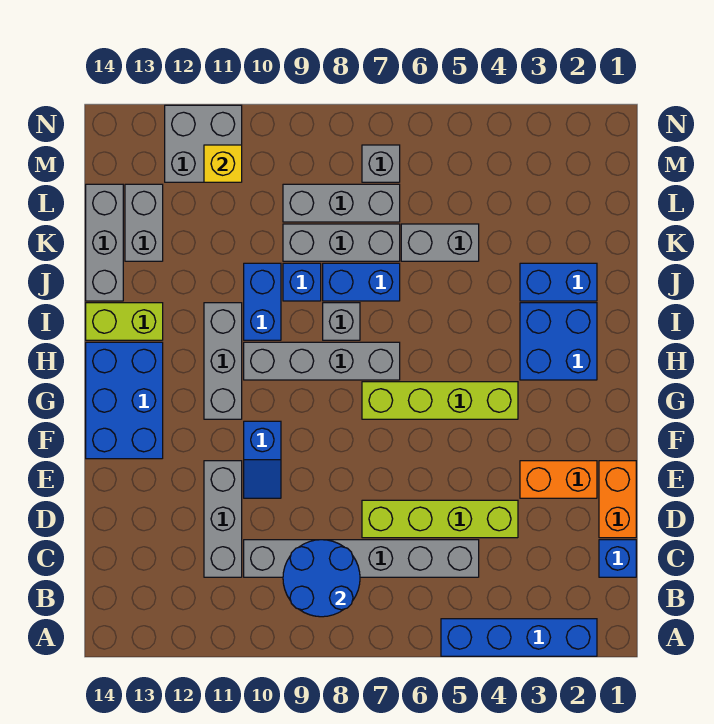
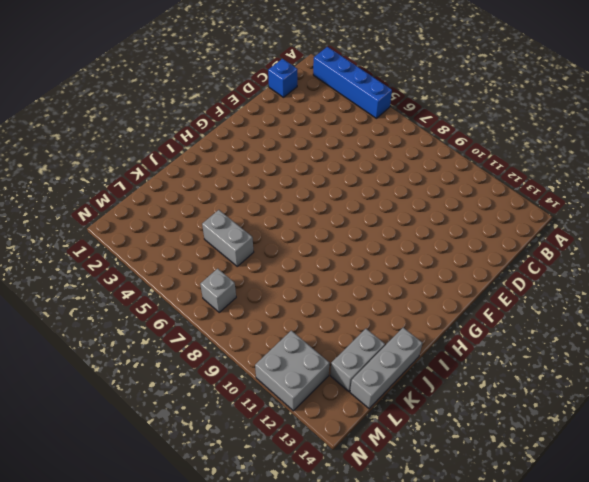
none -> grey 1x6 brick [244,540,479,577]
none -> grey 1x3 brick [204,461,242,577]
none -> orange 1x2 brick [599,461,636,538]

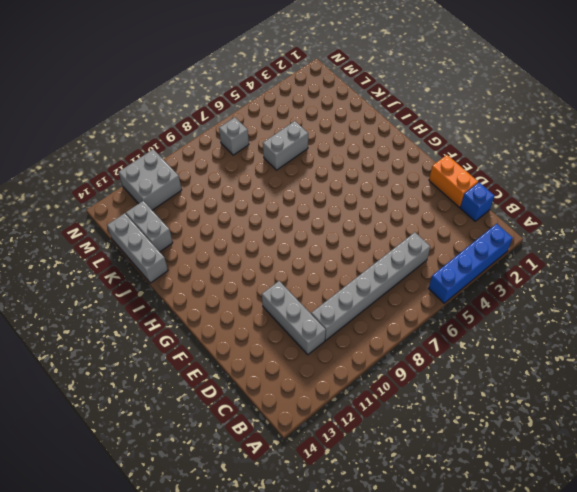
none -> lime 1x4 brick [362,500,518,538]
none -> orange 1x2 brick [520,461,597,498]
none -> blue 1x2 slope [244,421,281,498]

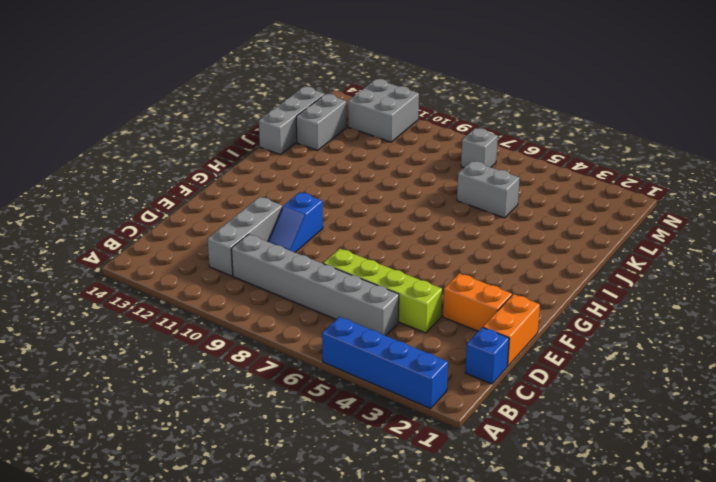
none -> blue 2x3 brick [86,342,163,459]
none -> lime 1x4 brick [362,382,518,419]
none -> grey 1x3 brick [204,303,242,419]

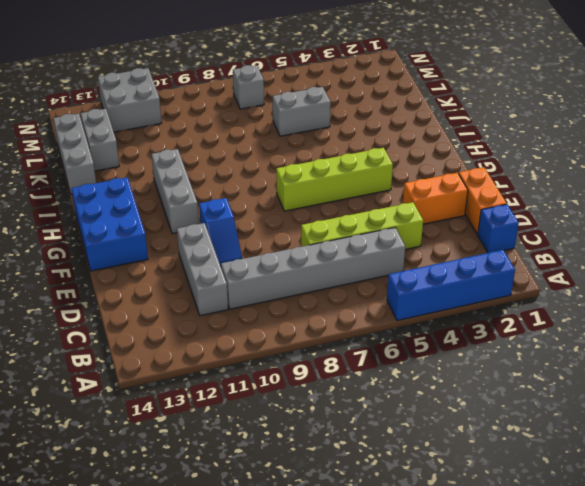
none -> blue 2x2 brick [520,303,597,380]
none -> grey 1x4 brick [244,342,400,380]
none -> grey 1x1 brick [323,303,360,340]

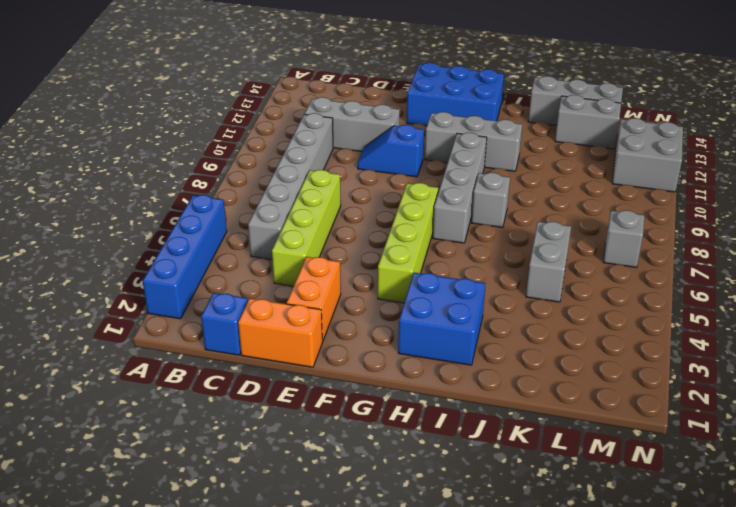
none -> blue 1x2 brick [244,263,281,340]
none -> lime 1x2 brick [86,303,163,340]
none -> blue 1x2 brick [520,263,597,301]

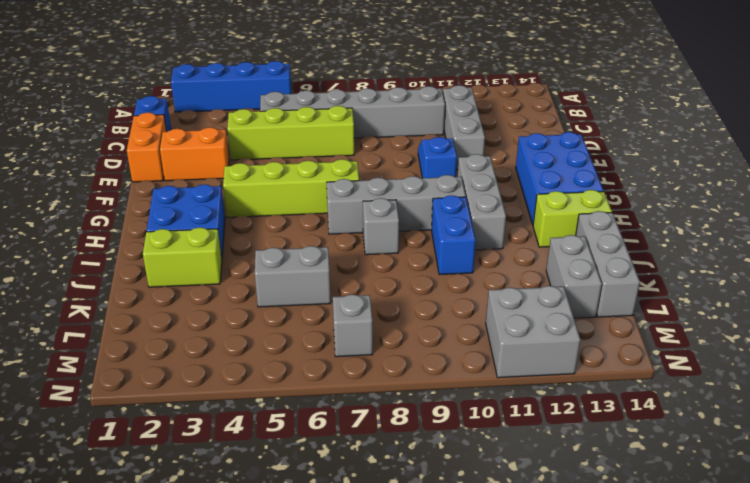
lime 1x2 brick [143,227,222,287] -> blue 1x2 brick [520,263,597,301]
none -> blue 1x2 brick [323,263,400,301]
none -> blue 1x1 brick [283,263,321,301]
none -> grey 1x3 brick [283,224,400,261]

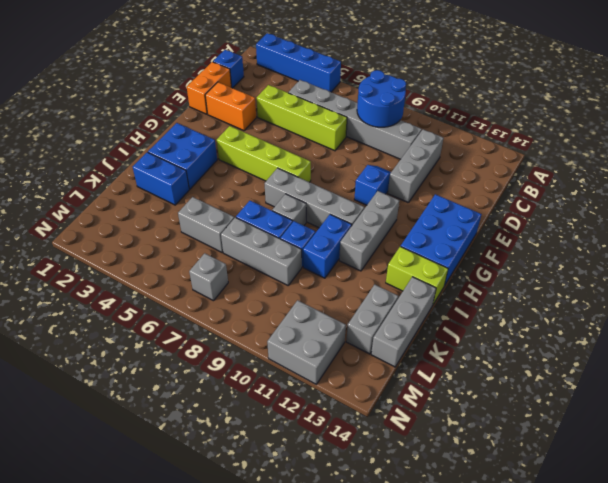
none -> grey 1x3 brick [283,184,400,222]
none -> yellow 1x1 brick [204,145,242,182]

